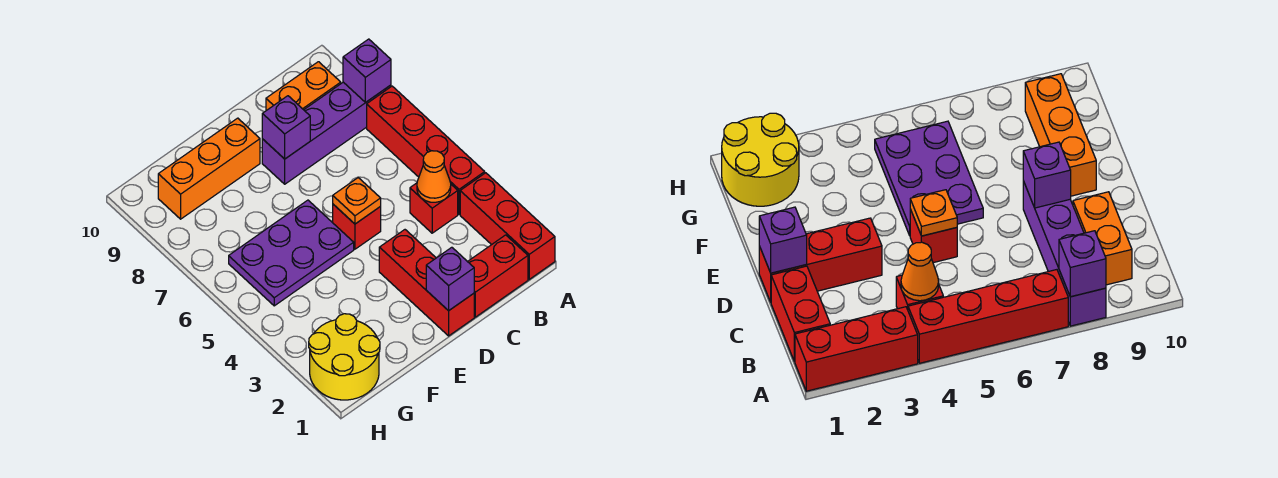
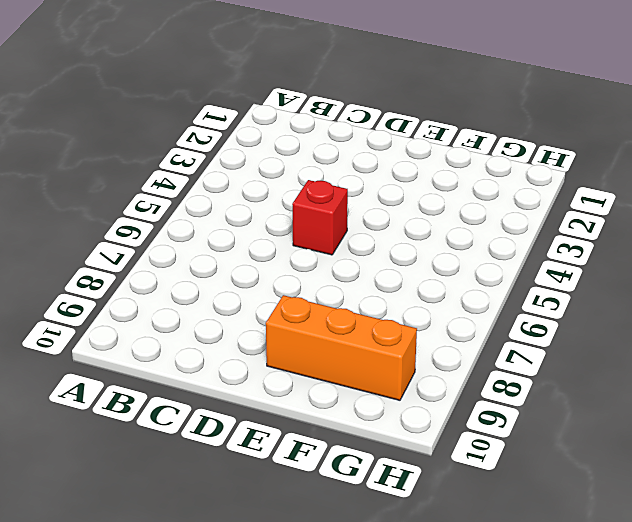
none -> red 1x3 brick [460,173,555,279]
none -> red 1x4 brick [367,86,485,214]
none -> purple 1x4 brick [262,82,391,184]

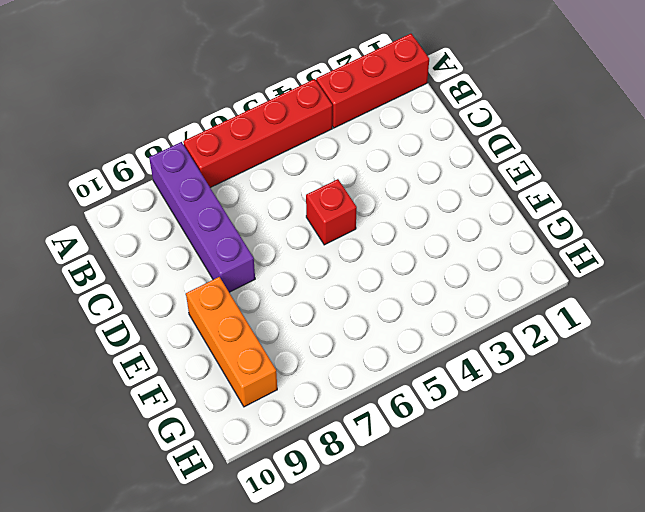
none -> red 1x2 brick [468,235,528,317]
none -> red 1x1 brick [410,183,458,233]
none -> orange 1x2 brick [266,62,341,111]

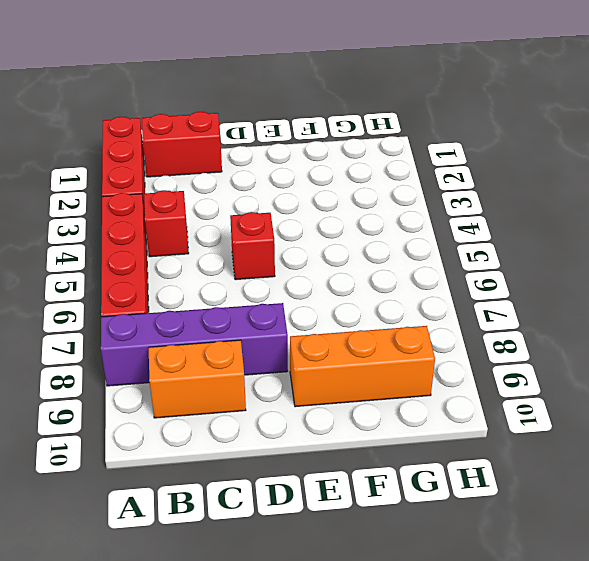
none -> red 1x3 brick [379,230,474,336]
none -> purple 2x3 plate [229,200,354,306]
none -> yellow 2x2 round brick [309,314,380,400]

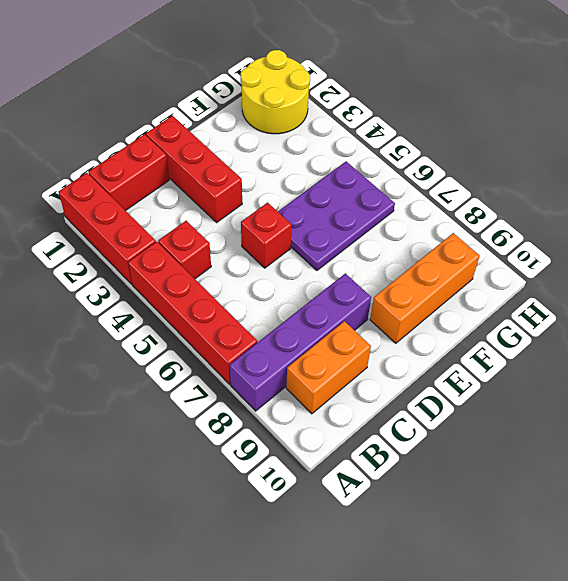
none -> purple 1x1 brick [343,39,391,103]
none -> orange 1x1 cone [417,151,451,202]
none -> purple 1x1 brick [426,247,474,311]

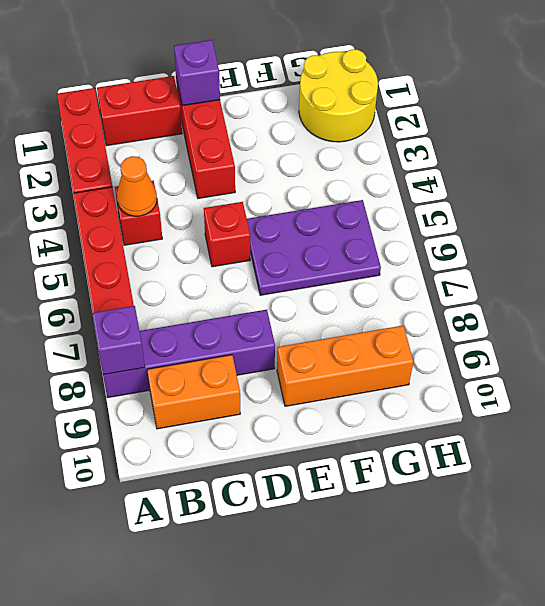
none -> orange 1x1 plate [333,178,381,224]
none -> purple 1x1 brick [262,96,310,159]

